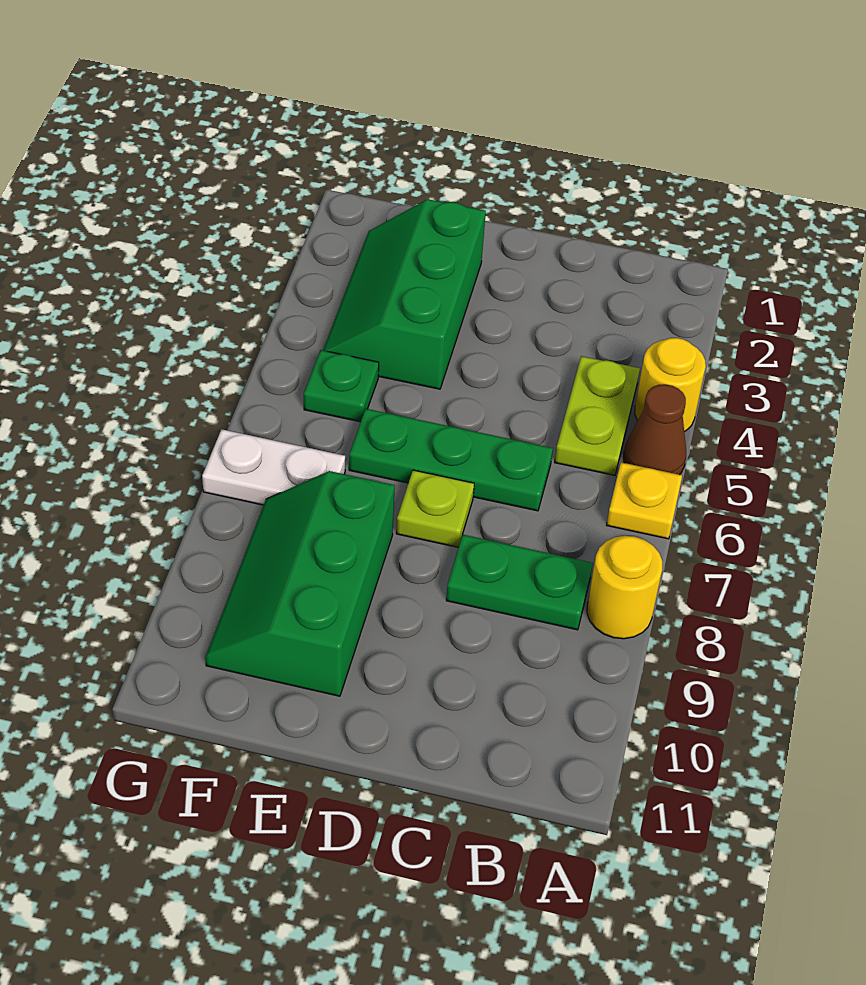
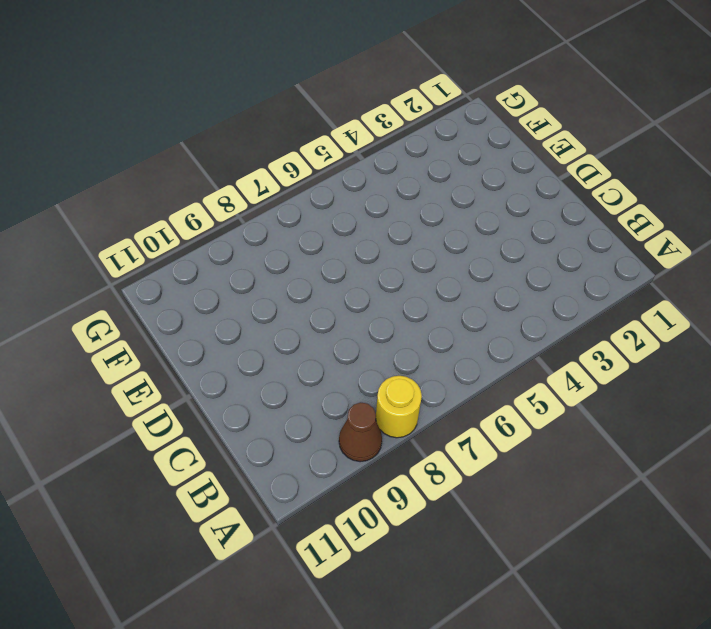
brown 1x1 cone [339,402,382,462] -> brown 1x1 cone moved to [624,384,686,475]
none -> yellow 1x1 round brick [635,338,706,432]
none -> yellow 1x1 plate [607,462,682,539]
none -> lime 1x2 plate [555,356,640,475]

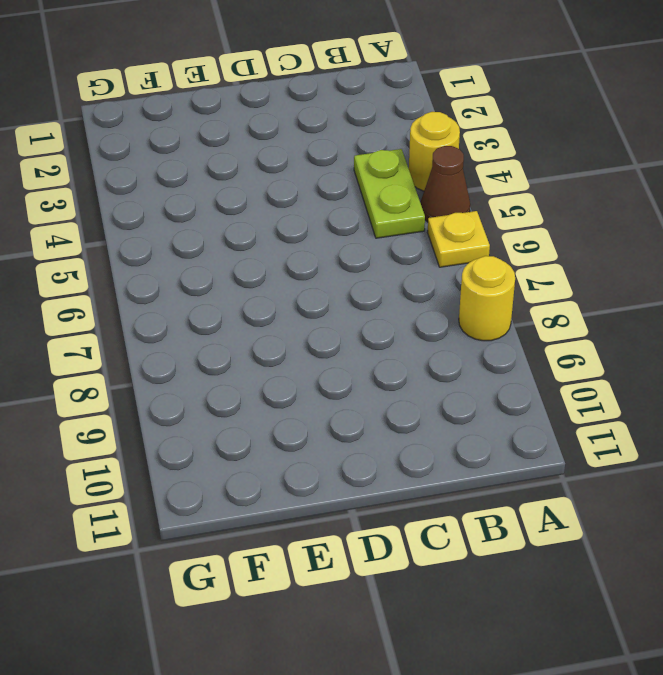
none -> green 1x2 plate [446,535,593,630]
none -> green 1x3 plate [349,409,553,511]
none -> lime 1x1 plate [396,470,474,547]

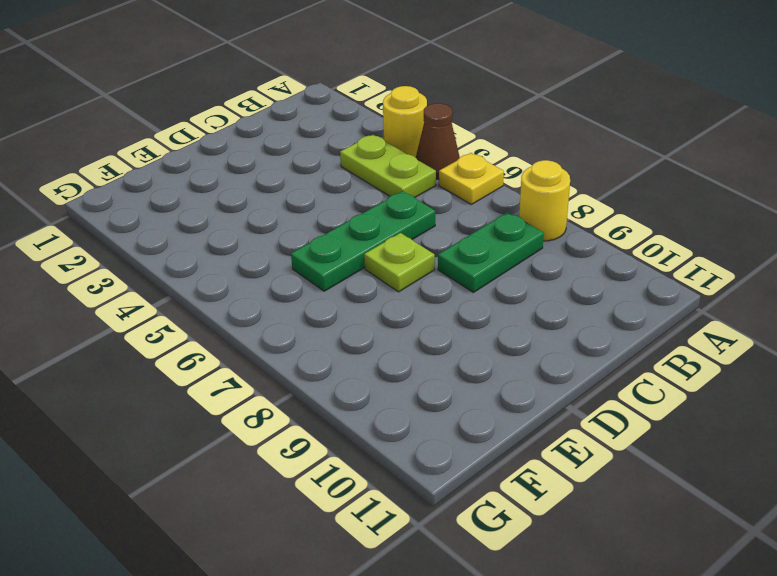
none -> green 2x3 slope [323,199,486,389]
none -> green 2x3 slope [205,471,395,696]
none -> green 1x1 plate [304,350,379,422]

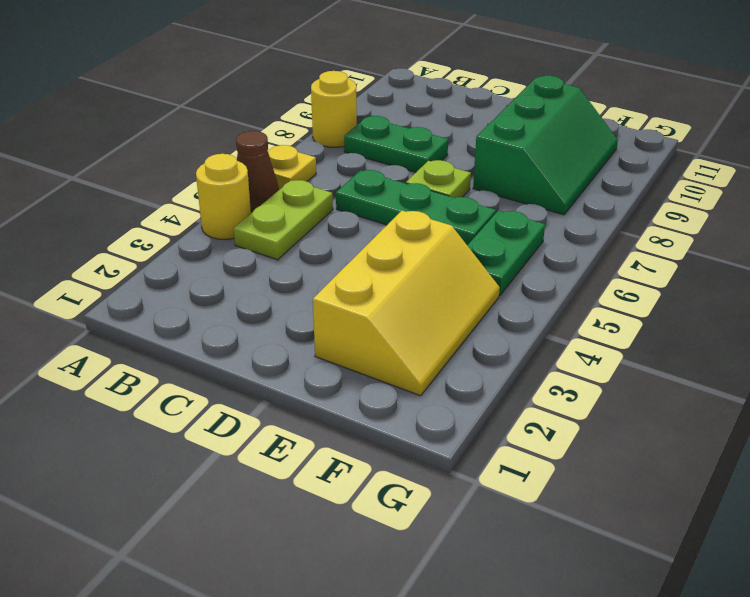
yellow 2x3 slope [313,211,500,396] -> green 2x3 slope [323,199,486,389]
green 1x2 plate [467,210,545,296] -> green 1x1 plate [304,350,379,422]
none -> white 1x2 plate [202,429,345,505]

